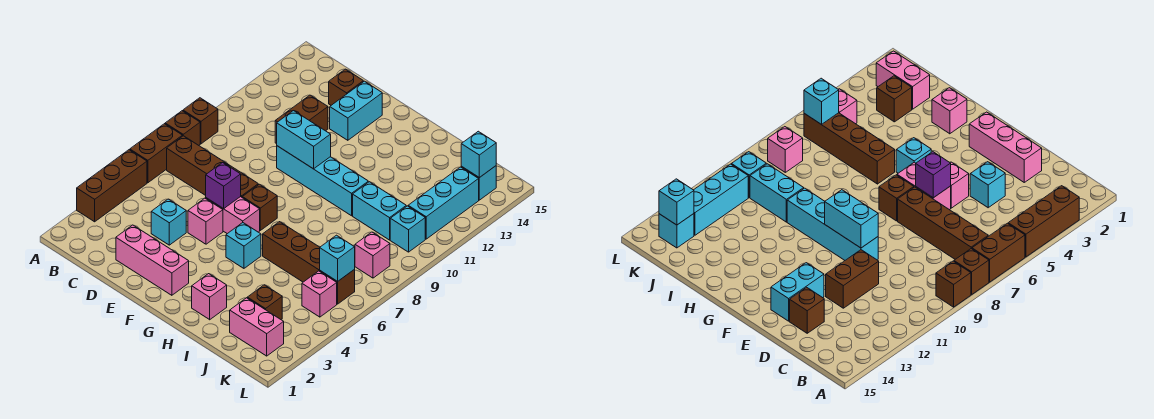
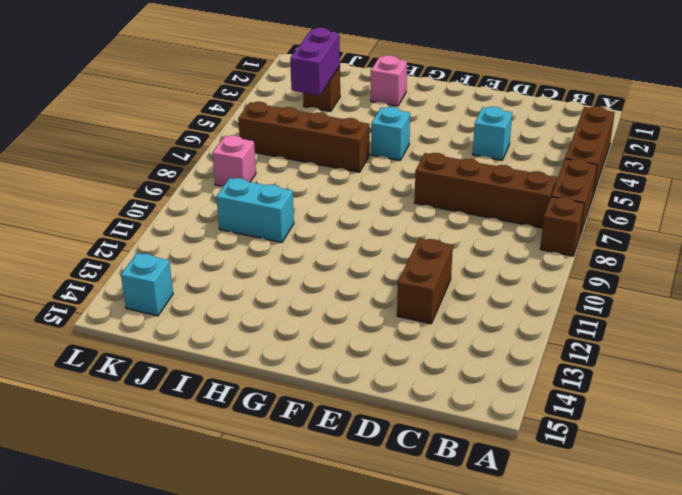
purple 1x2 brick [290,28,340,95] -> none
none -> brown 1x1 brick [183,98,218,144]
none -> pink 1x3 brick [116,225,189,295]
none -> brown 1x1 brick [329,69,363,105]

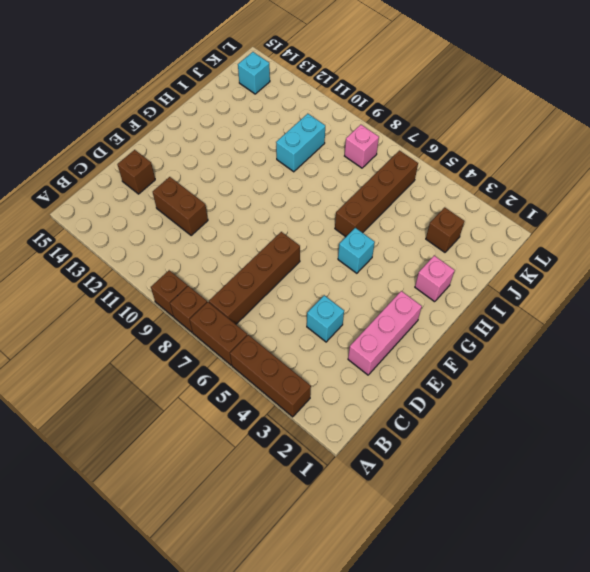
none -> pink 1x1 brick [188,198,223,244]
none -> pink 1x2 brick [206,197,260,234]
none -> cyan 1x4 brick [277,146,368,216]

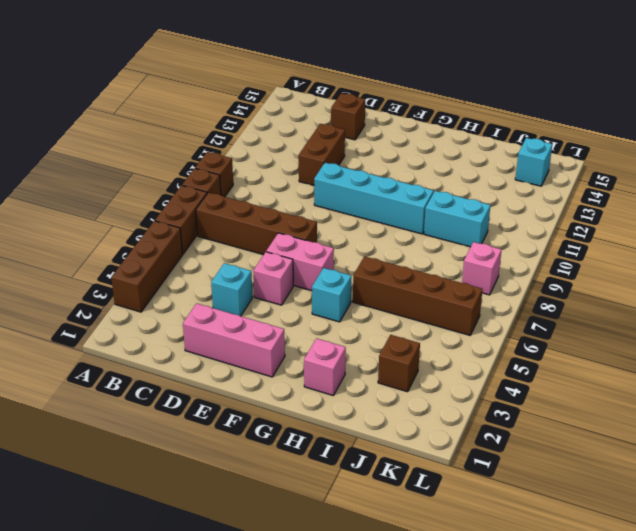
none -> cyan 1x2 brick [330,81,382,140]
none -> brown 1x1 brick [242,184,277,230]
none -> pink 1x2 brick [230,298,284,356]

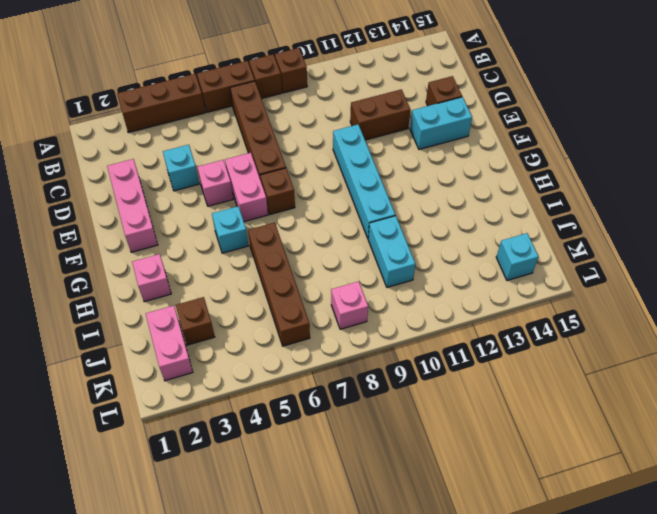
none -> pink 1x1 brick [302,271,337,317]
none -> cyan 1x1 brick [390,206,425,252]
none -> cyan 1x3 brick [408,167,479,239]

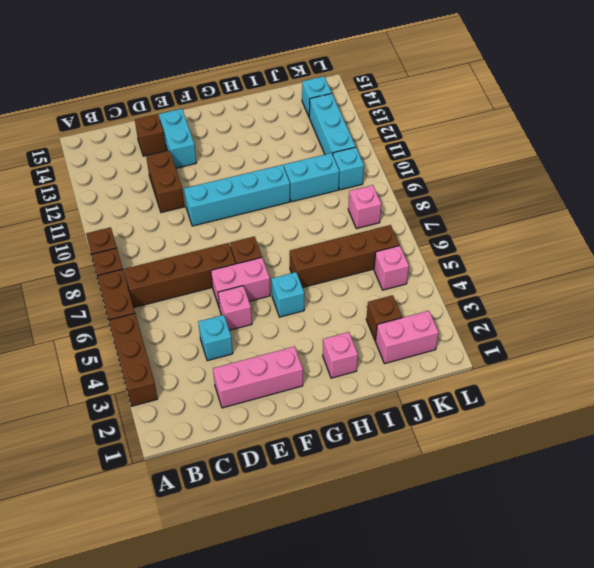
none -> purple 1x1 brick [206,163,241,209]
none -> cyan 1x2 brick [277,111,331,169]
none -> cyan 1x1 brick [320,235,355,281]

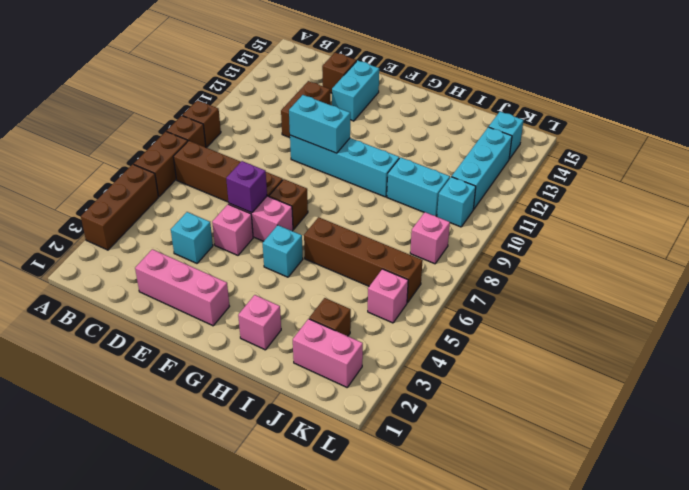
none -> cyan 1x1 brick [320,235,355,281]
none -> cyan 1x1 brick [461,131,496,178]

